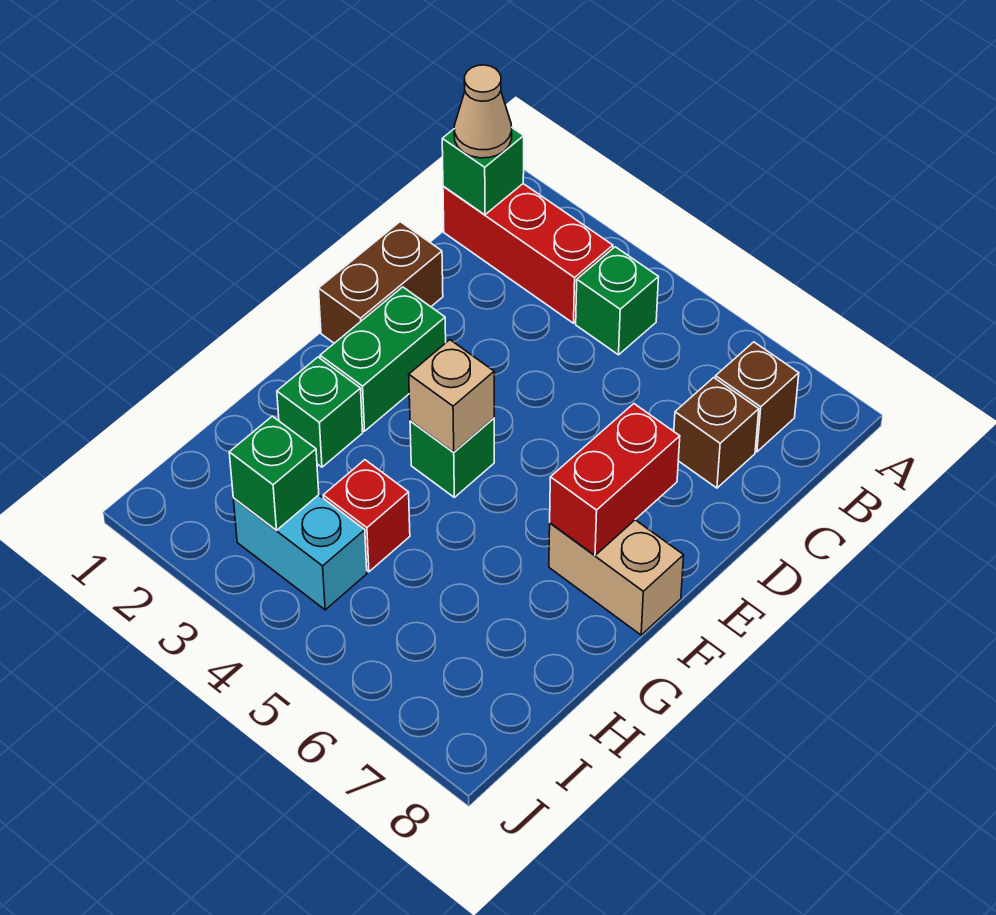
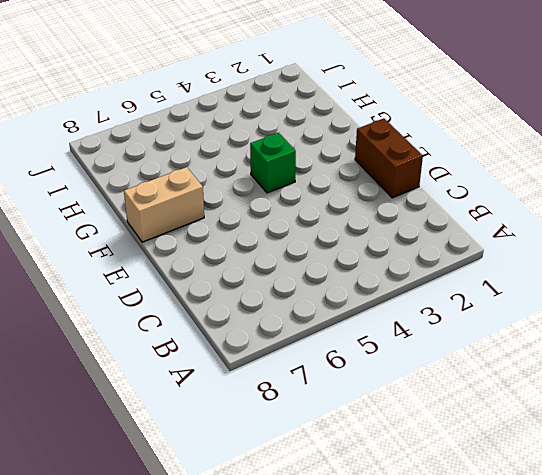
none -> red 1x3 brick [443,184,613,323]
none -> green 1x1 brick [576,247,659,355]
none -> brown 1x1 brick [715,342,799,452]

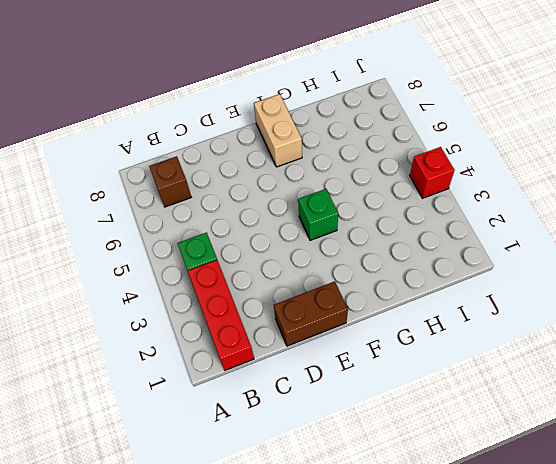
red 1x1 brick [410,147,454,198] -> red 1x1 brick moved to [323,460,410,572]
none -> brown 1x1 brick [674,378,759,488]
none -> green 1x2 brick [320,287,446,431]
none -> green 1x1 brick [277,357,363,467]

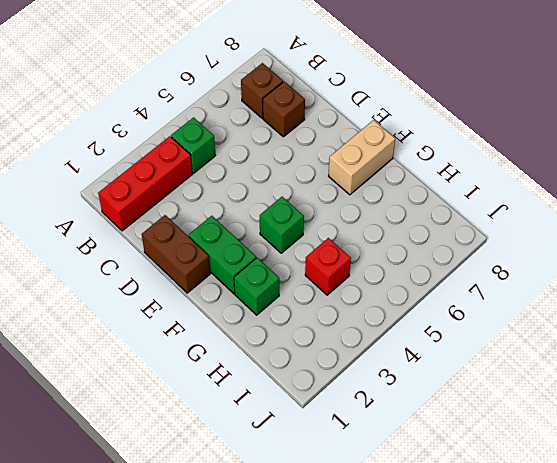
none -> cyan 1x2 brick [233,495,367,610]
none -> green 1x1 brick [442,128,524,215]
none -> red 1x2 brick [550,404,680,555]

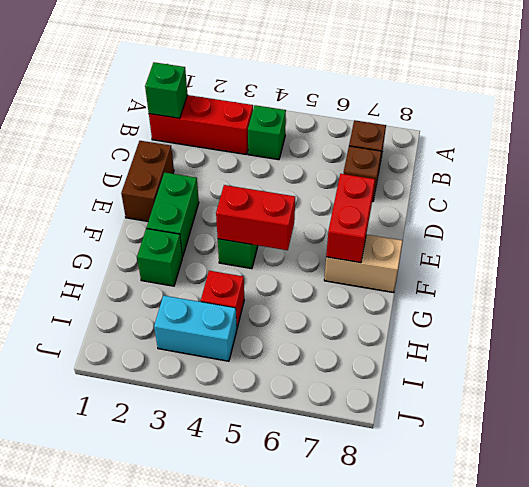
red 1x2 brick [216,185,295,250] -> tan 1x1 brick [409,340,494,452]
none -> green 1x1 brick [229,416,319,530]
none -> tan 1x1 cone [454,65,512,158]

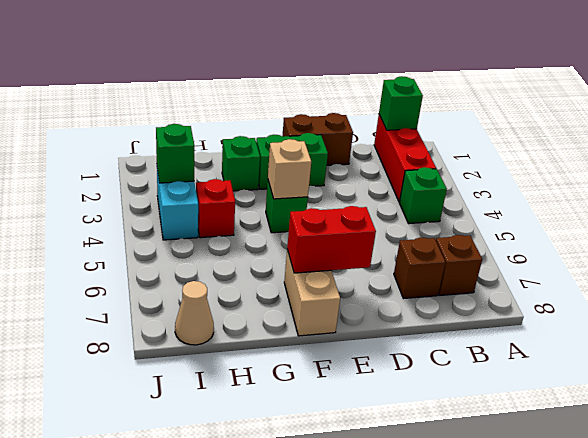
tan 1x1 cone [175,281,214,345] -> tan 1x1 cone moved to [454,65,512,158]

